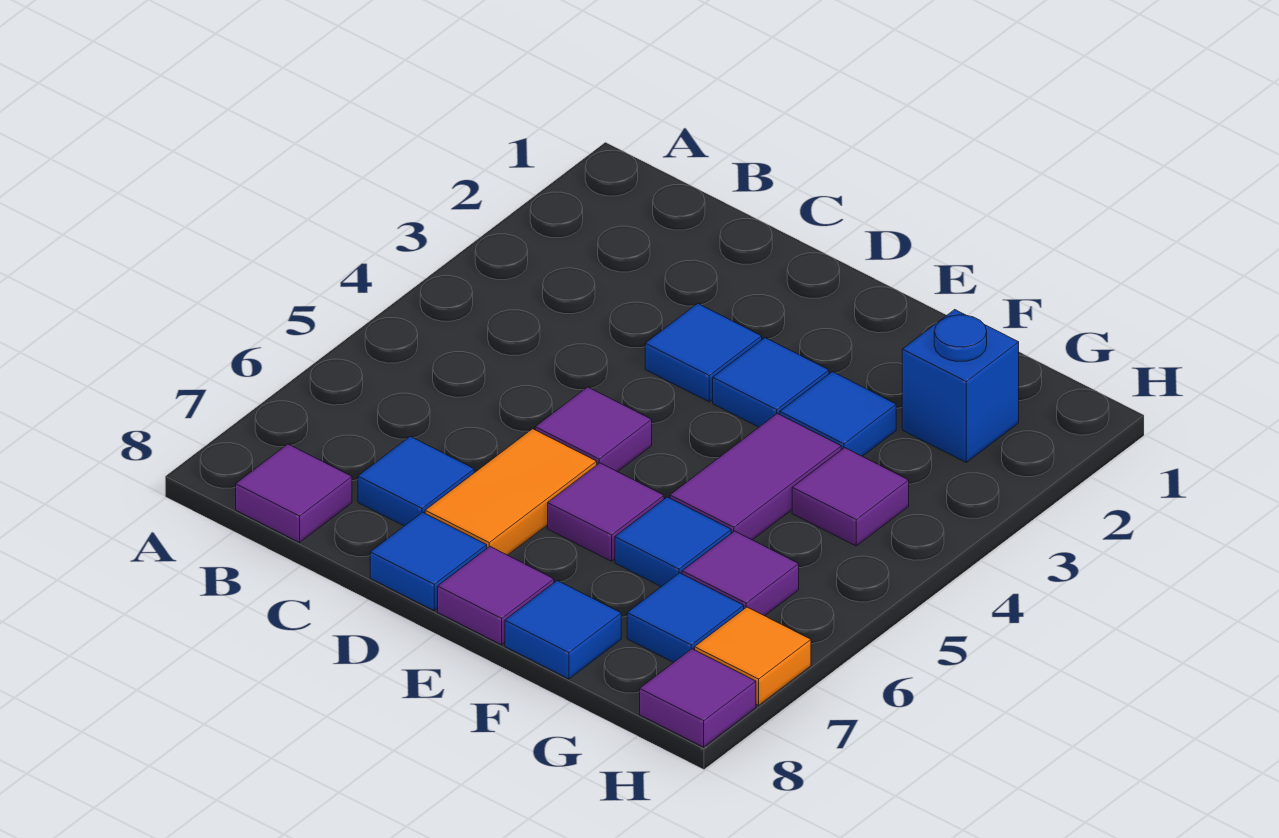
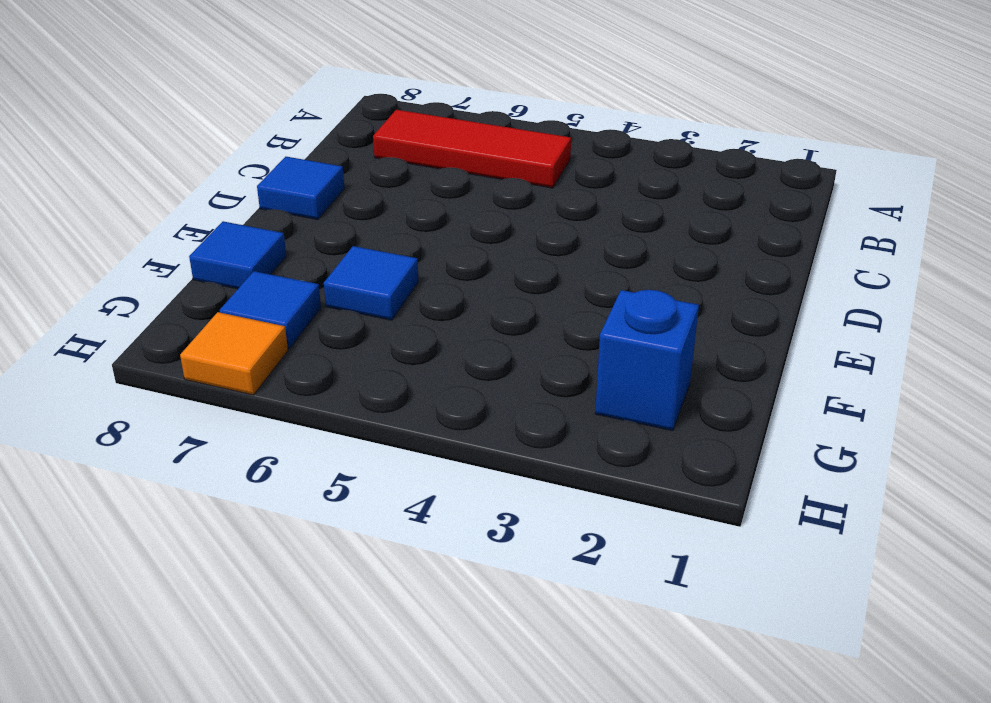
red 1x3 tile [373,110,571,188] -> none
none -> purple 1x1 tile [236,444,352,542]
none -> blue 1x1 tile [358,436,474,526]
none -> blue 1x1 tile [645,304,762,402]

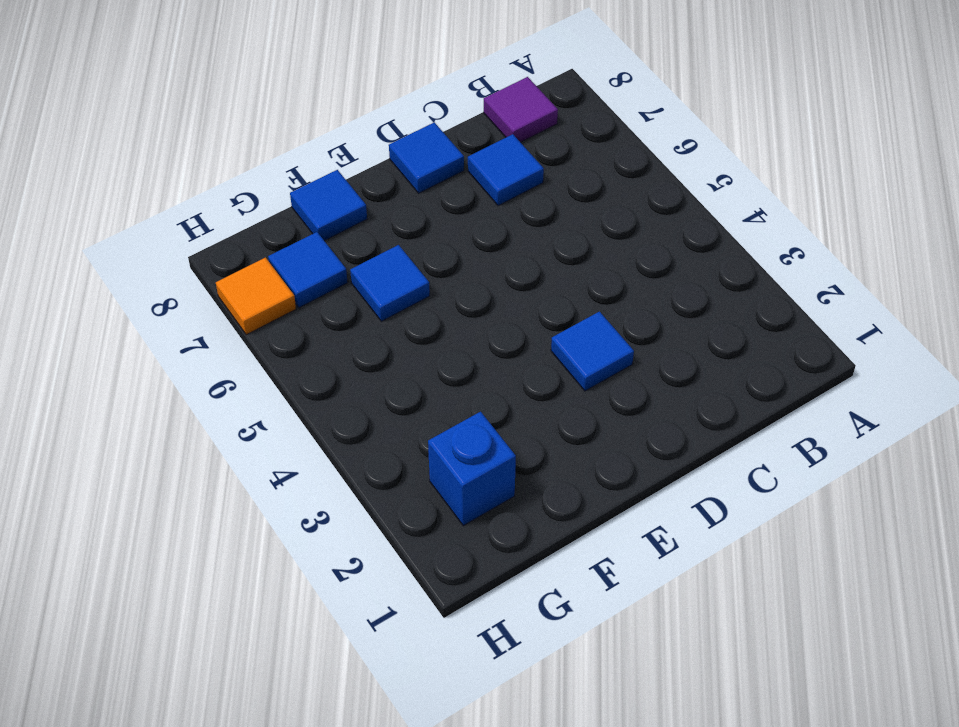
none -> purple 1x1 tile [535,387,652,472]
none -> orange 1x2 tile [425,429,597,555]
none -> blue 1x1 tile [713,338,829,427]

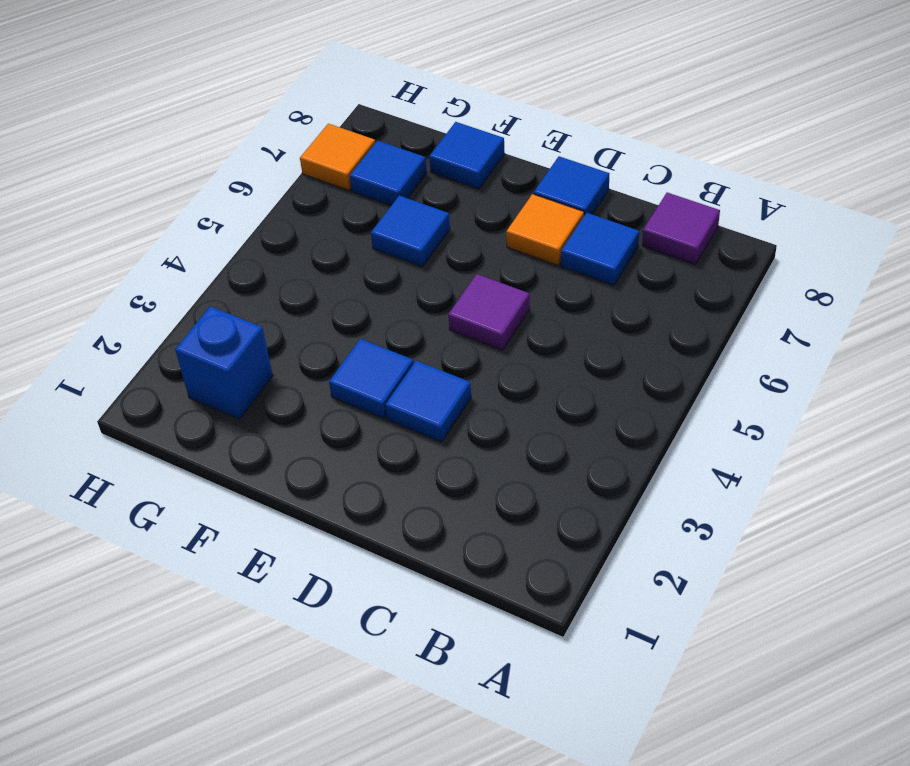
orange 1x1 tile [506,194,584,266] -> orange 1x2 tile [425,429,597,555]
none -> purple 1x1 tile [548,463,664,561]
none -> purple 1x1 tile [438,547,554,645]
none -> blue 1x1 tile [780,372,896,456]

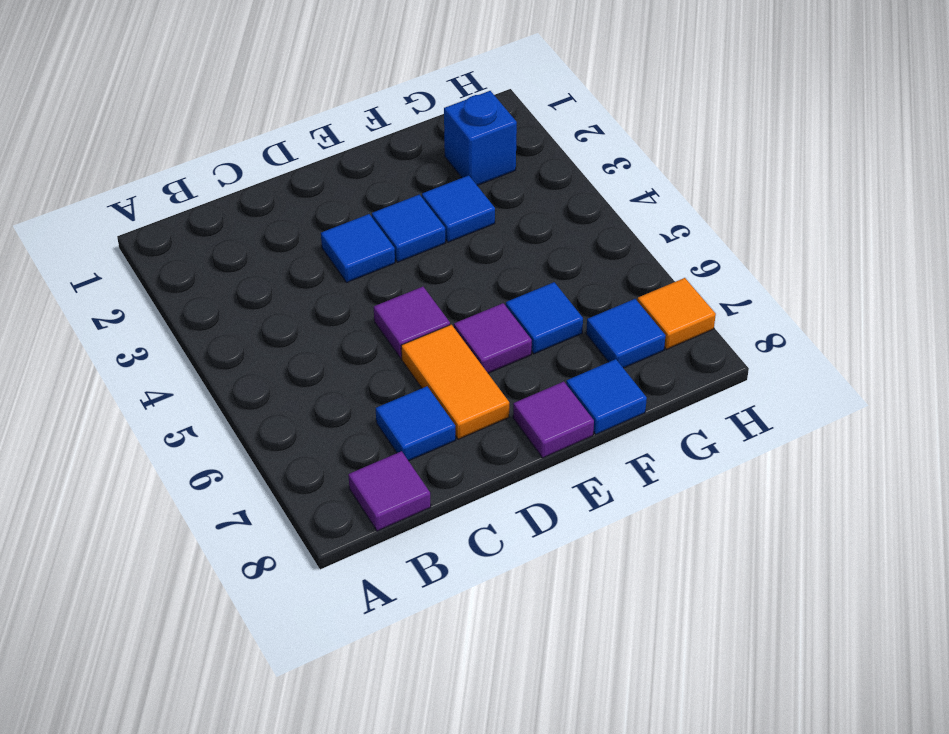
none -> blue 1x1 tile [370,512,487,611]
none -> purple 1x2 tile [670,414,841,540]
none -> purple 1x1 tile [792,448,909,546]

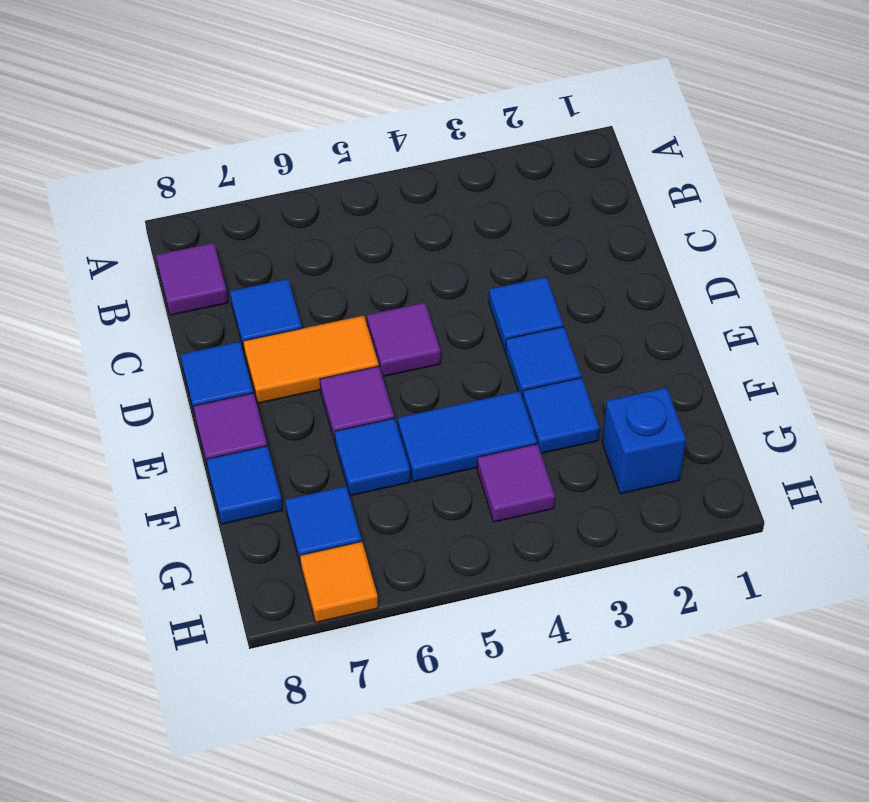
blue 1x2 tile [398,391,537,482] -> purple 1x2 tile [670,414,841,540]
none -> purple 1x1 tile [682,531,799,616]
none -> purple 1x1 tile [640,649,756,747]

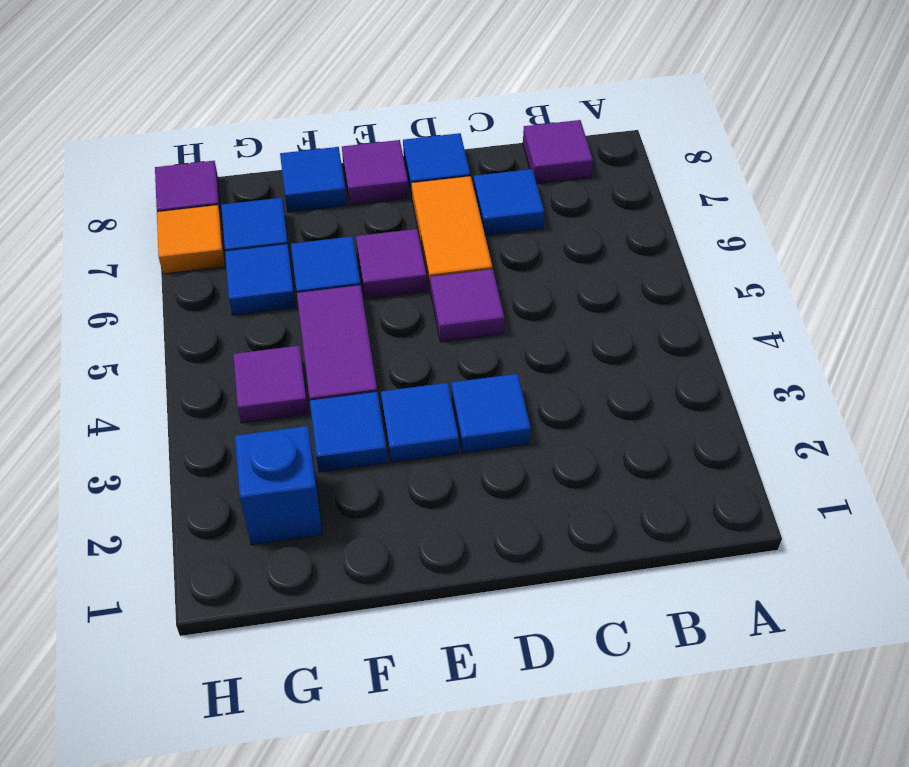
blue 1x1 tile [225,244,295,315] -> purple 1x1 tile [682,531,799,616]

